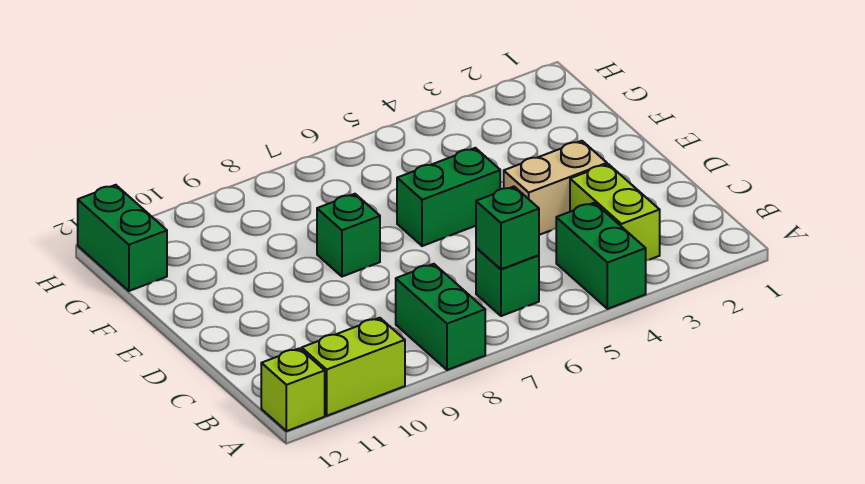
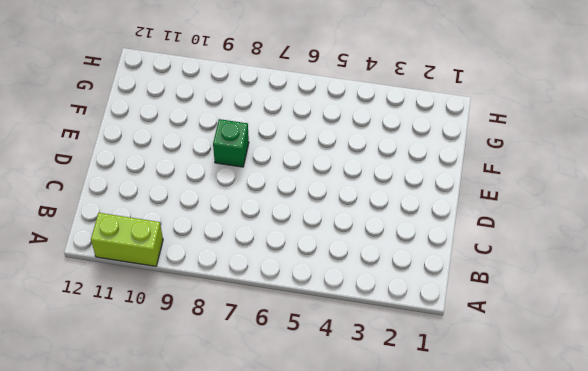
none -> green 1x2 brick [556,203,646,309]
none -> green 1x2 brick [396,264,485,370]

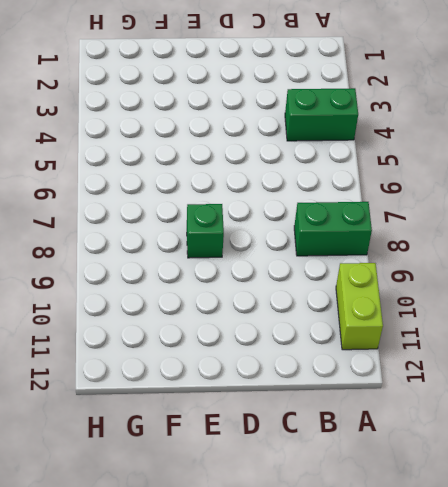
none -> lime 1x1 brick [261,348,325,431]
none -> lime 1x2 brick [570,164,660,260]

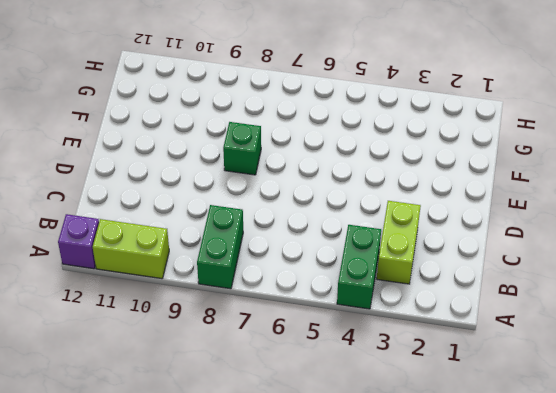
purple 1x1 brick [58,214,99,269] -> lime 1x1 brick [261,348,325,431]
none -> green 1x1 brick [476,248,539,316]
none -> tan 1x2 brick [504,141,607,235]

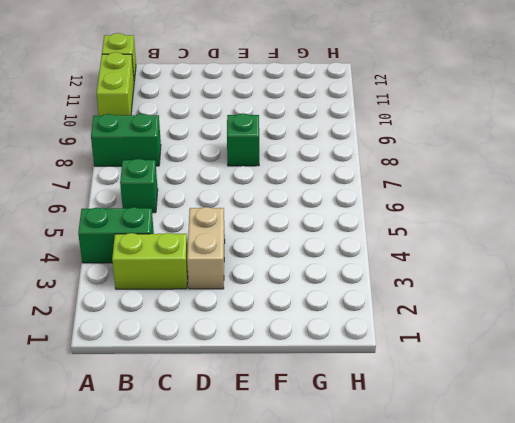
none -> green 1x2 brick [397,148,500,246]
none -> green 1x2 brick [78,185,167,291]

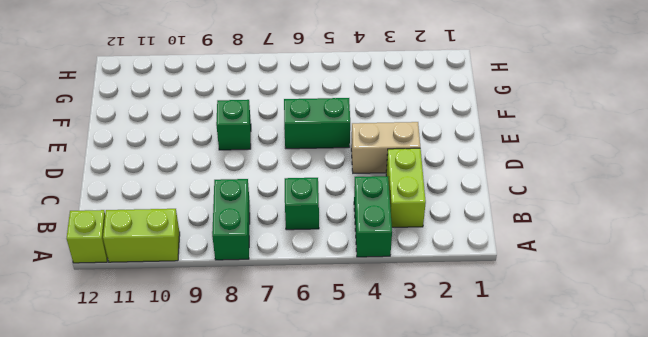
none -> green 1x2 brick [78,185,167,291]
none -> green 1x1 brick [476,187,539,269]

